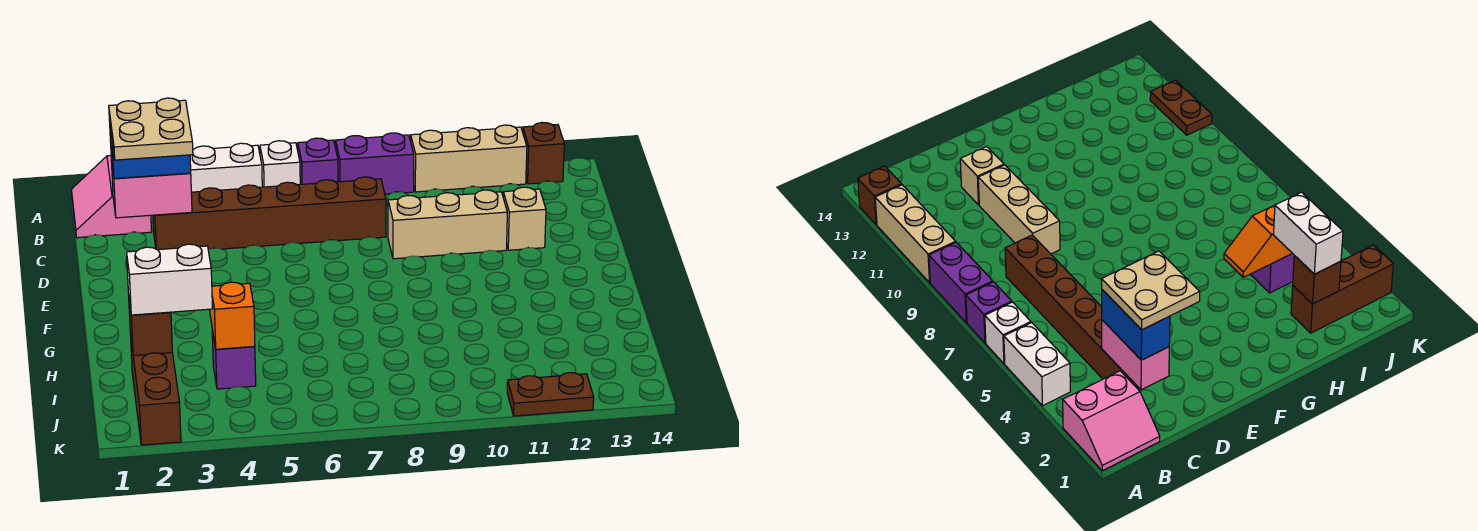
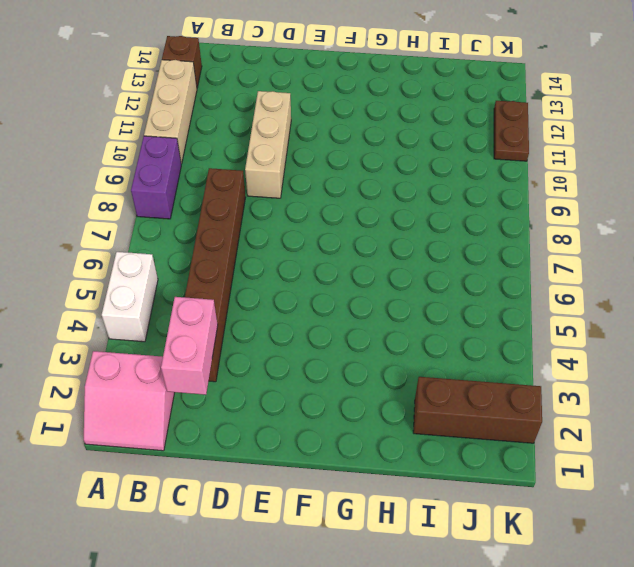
none -> white 1x1 brick [260,141,300,187]
none -> purple 1x1 brick [298,138,338,184]
none -> tan 1x1 brick [503,187,546,250]

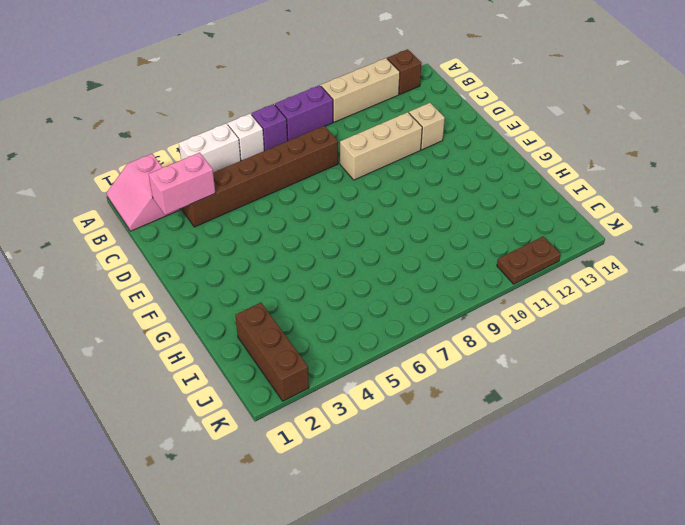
none -> purple 1x1 brick [212,330,256,389]
none -> orange 1x2 slope [209,282,255,349]
none -> brown 1x1 brick [129,301,173,356]

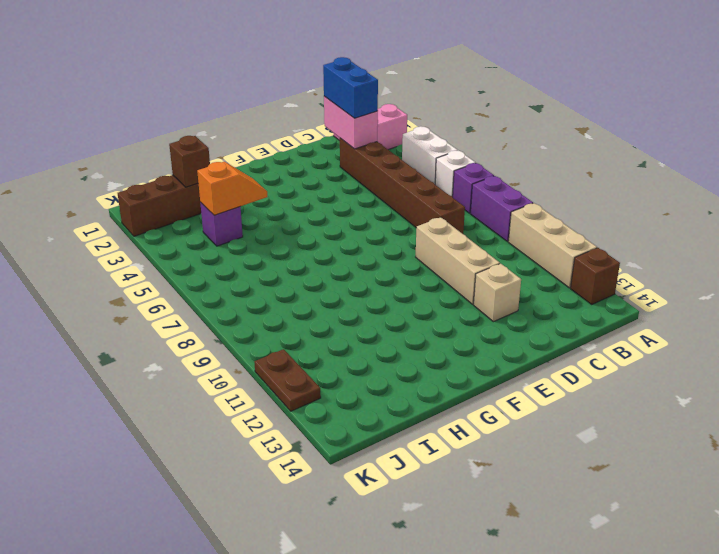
none -> white 1x2 brick [127,244,213,315]
none -> tan 2x2 plate [109,98,193,160]

